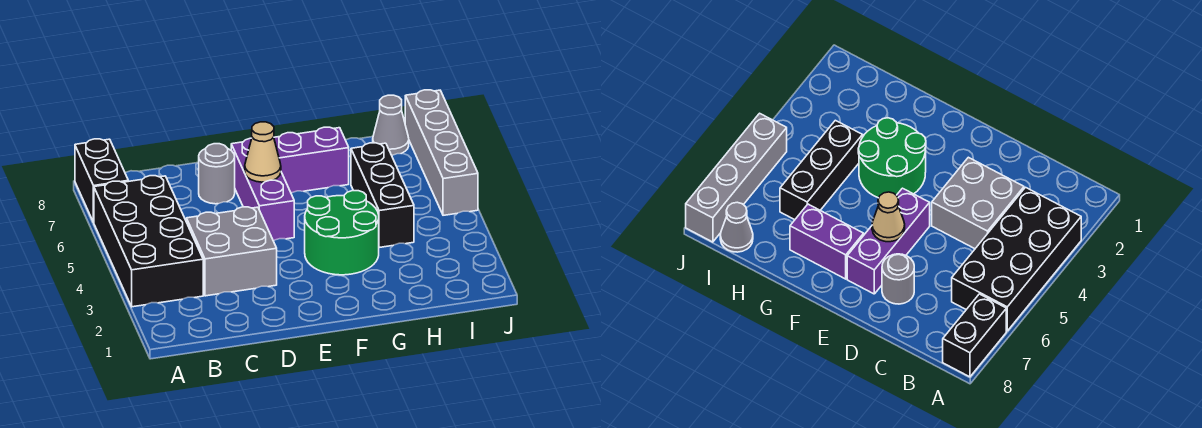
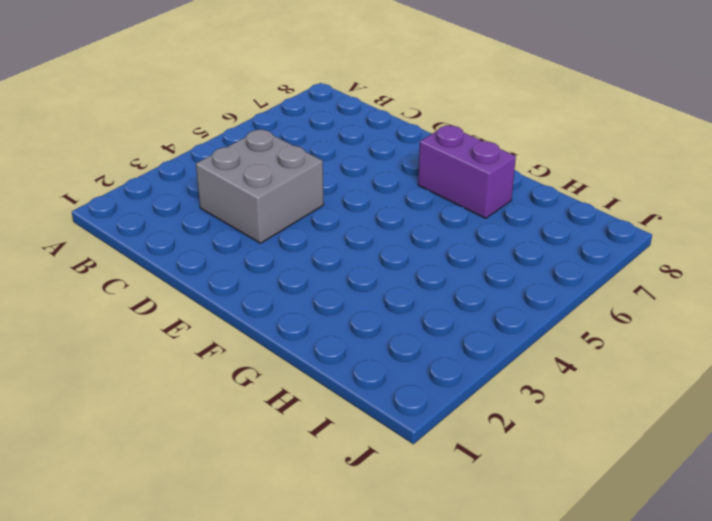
none -> black 2x4 brick [94,176,203,307]
none -> black 1x2 brick [75,139,128,222]

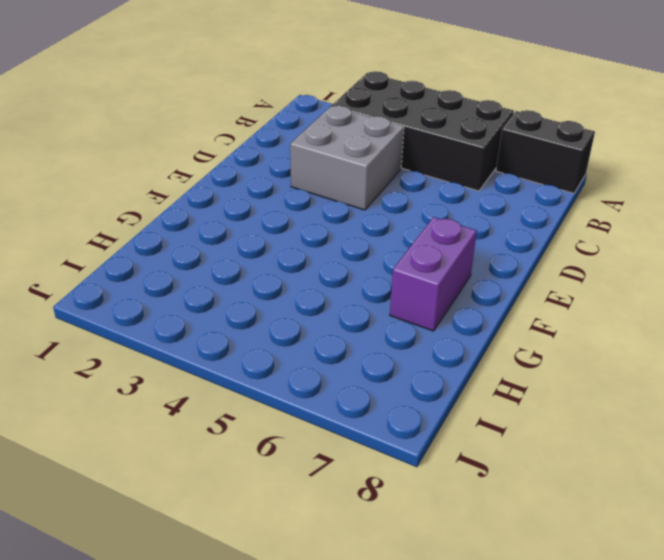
none -> grey 1x1 round brick [199,144,235,204]
none -> purple 1x3 brick [231,138,294,241]

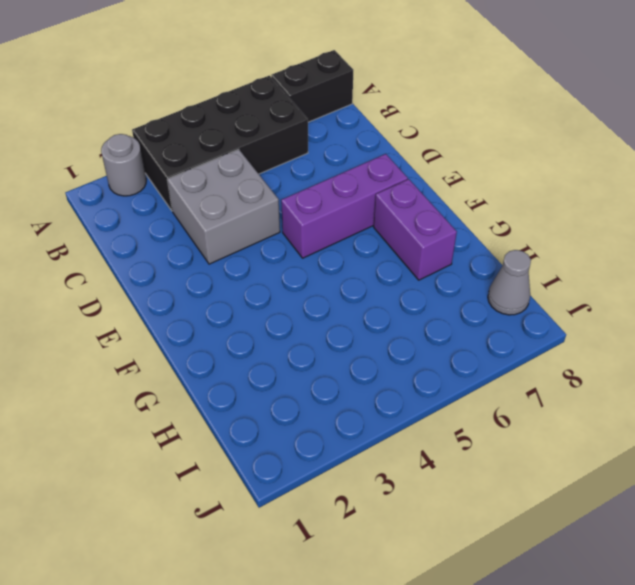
grey 1x1 round brick [101,134,146,196] -> grey 1x1 round brick moved to [199,144,235,204]
none -> green 2x2 round brick [305,191,379,275]
none -> black 1x3 brick [351,143,414,248]

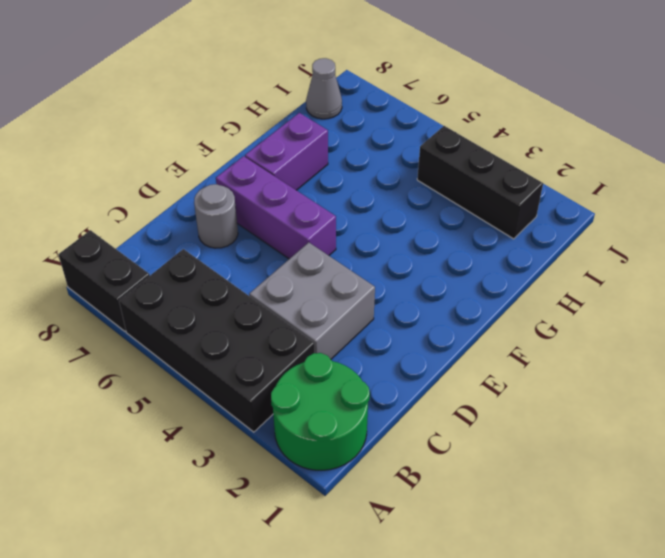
green 2x2 round brick [271,353,370,470] -> green 2x2 round brick moved to [305,191,379,275]
black 1x3 brick [417,126,543,239] -> black 1x3 brick moved to [351,143,414,248]
none -> grey 1x4 brick [405,90,478,215]
none -> tan 1x1 cone [245,122,281,182]

